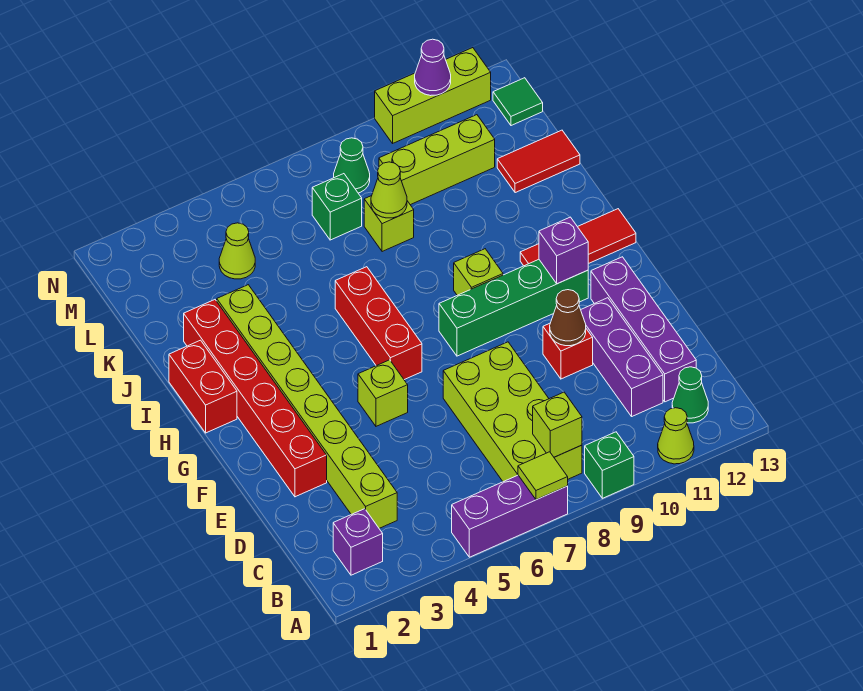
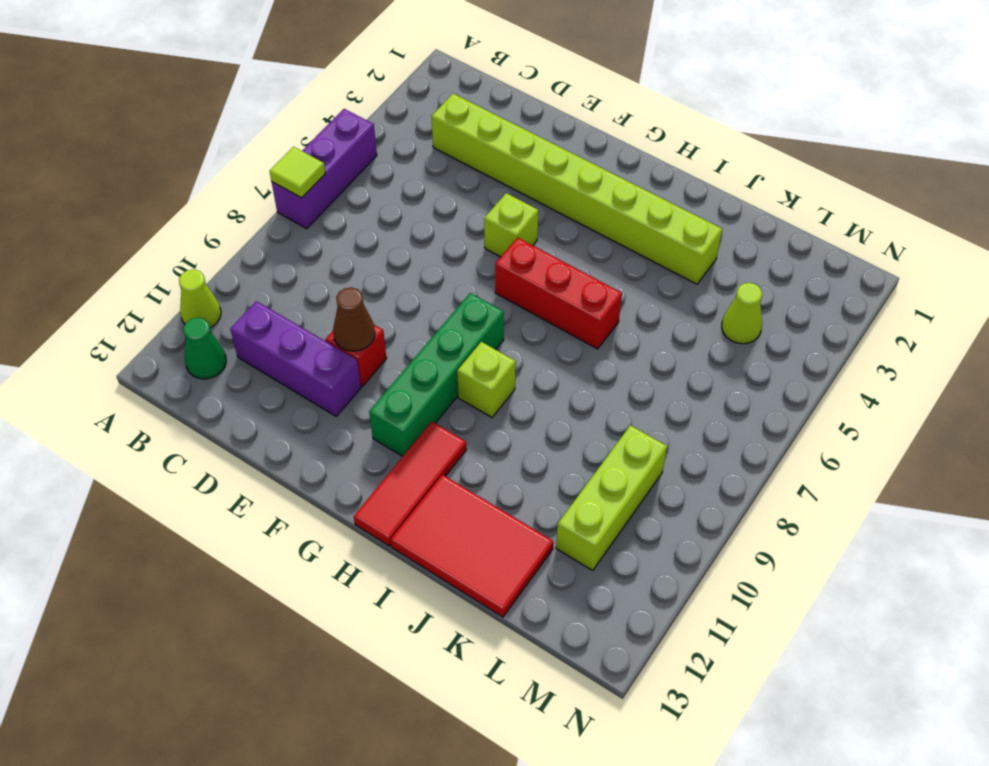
red 2x3 tile [391,475,553,617] -> red 1x2 tile [497,130,580,193]
none -> green 1x1 brick [585,432,634,498]
none -> purple 1x1 brick [333,509,383,575]
none -> lime 2x4 brick [443,342,582,482]
none -> purple 1x4 brick [591,257,696,402]

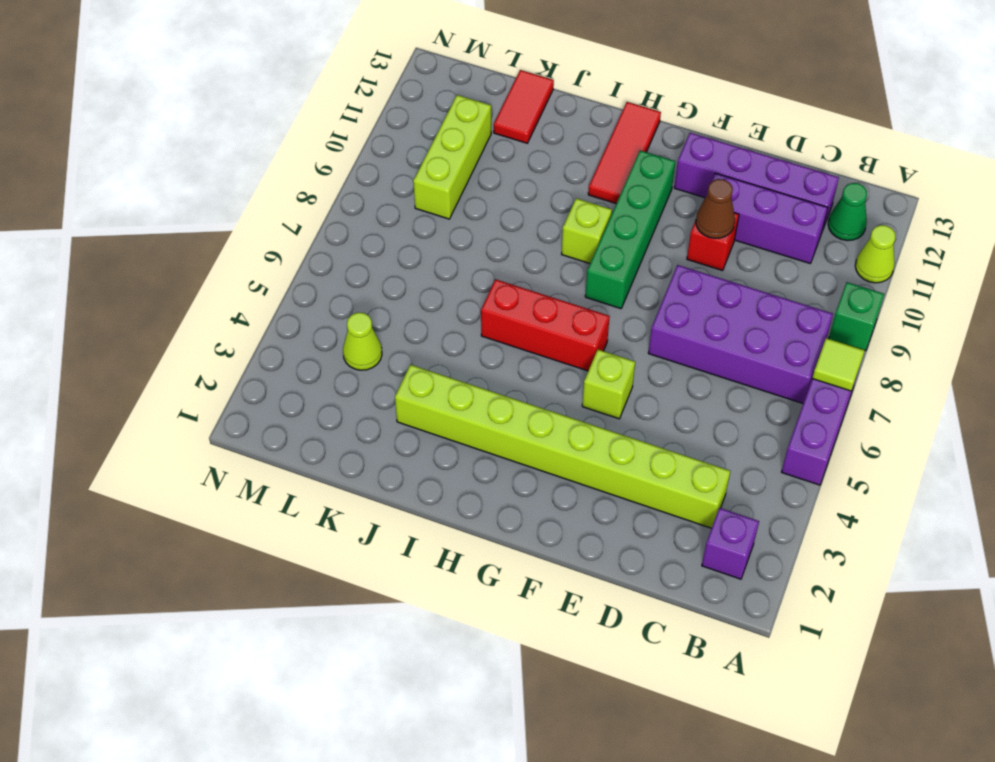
purple 2x4 brick [648,265,833,403] -> lime 2x4 brick [443,342,582,482]
none -> red 1x6 brick [184,300,327,497]
none -> red 1x2 brick [169,340,237,433]
none -> lime 1x1 brick [364,196,414,252]
none -> green 1x1 brick [312,174,362,240]

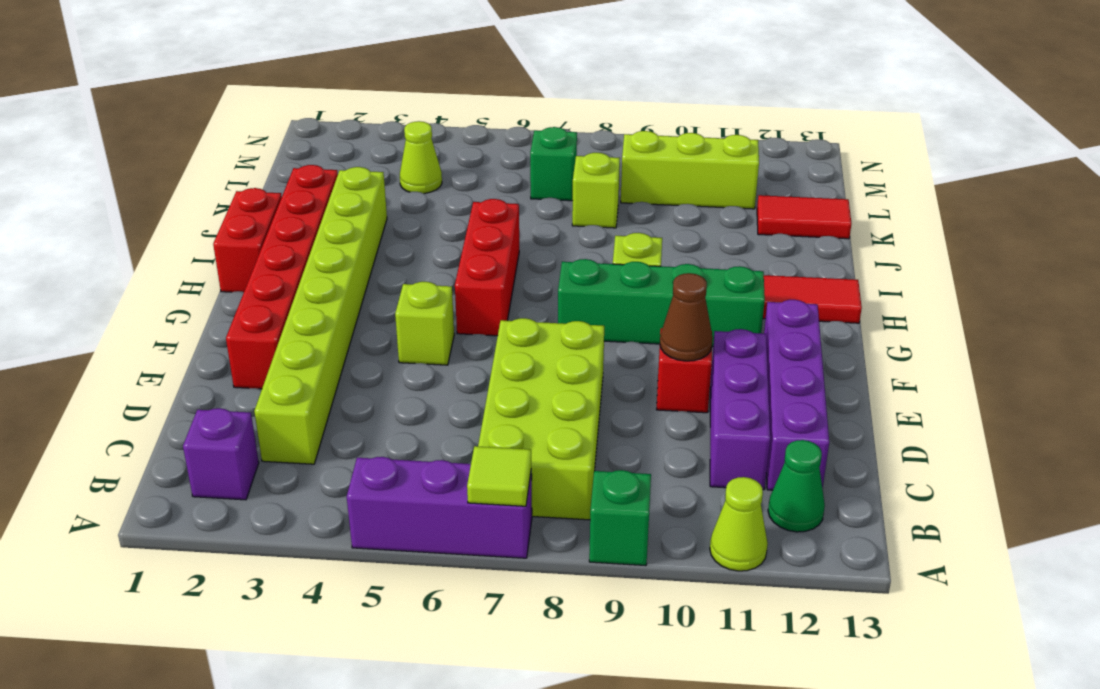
none -> green 1x1 cone [334,138,370,193]
none -> green 1x1 tile [493,78,543,126]
none -> lime 1x3 brick [375,48,491,143]
none -> lime 1x1 brick [533,392,582,457]

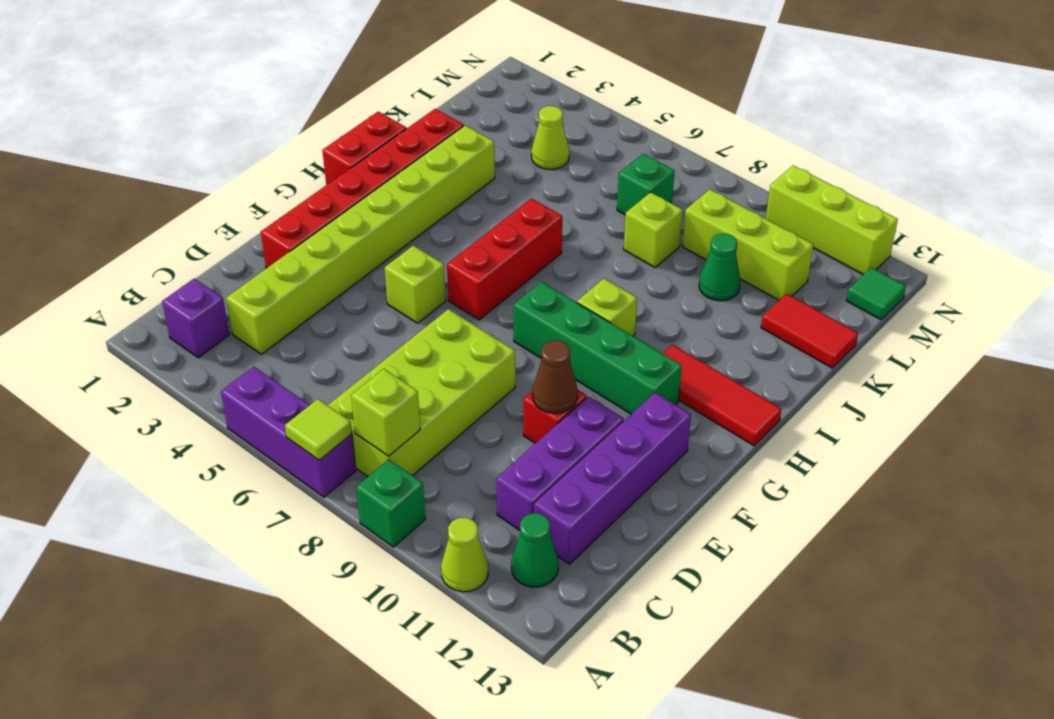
green 1x1 cone [699,234,740,301] -> green 1x1 cone moved to [334,138,370,193]
none -> purple 1x1 brick [539,217,588,284]
none -> lime 1x1 cone [371,162,407,218]
none -> purple 1x1 cone [415,39,451,96]

